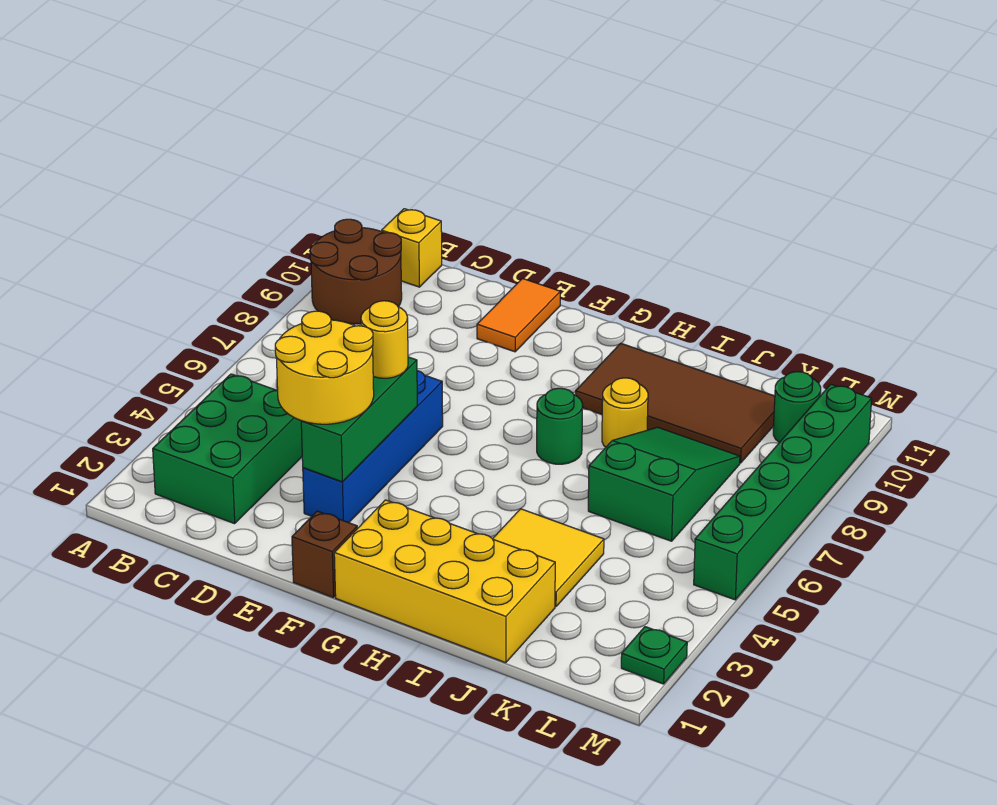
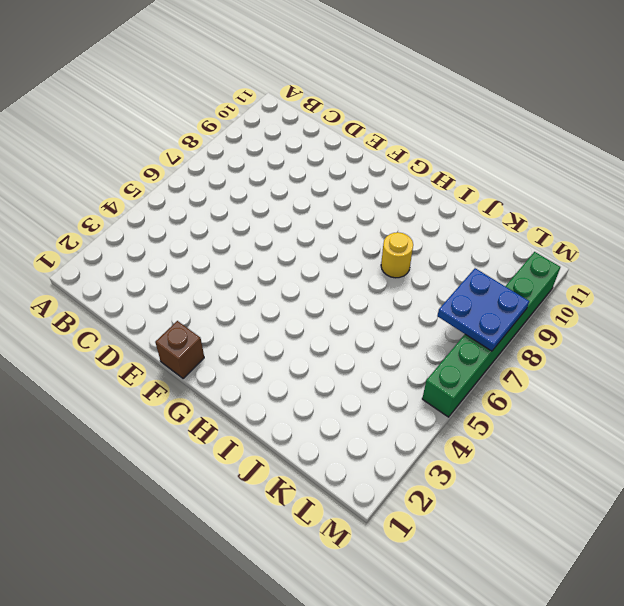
blue 2x2 plate [437,268,529,351] -> none
none -> brown 2x2 round brick [310,219,402,324]
none -> green 2x3 brick [153,374,302,524]
none -> yellow 1x1 brick [382,209,442,287]

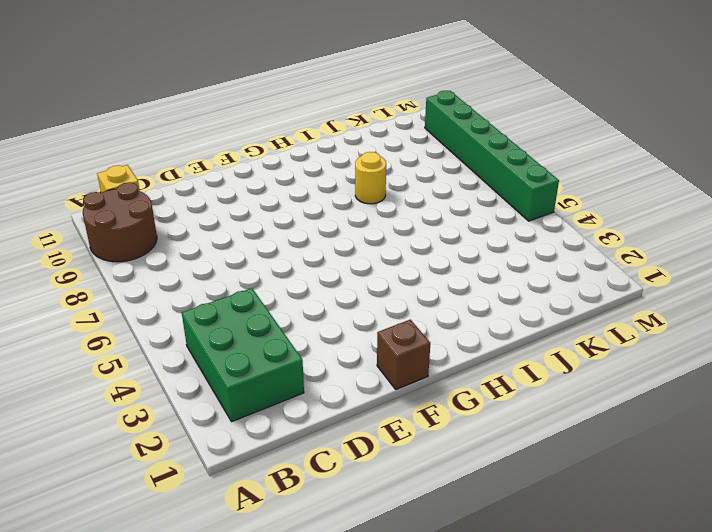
none -> blue 1x4 brick [303,371,443,523]
none -> orange 1x2 tile [477,279,560,352]
none -> yellow 2x4 brick [334,500,555,663]

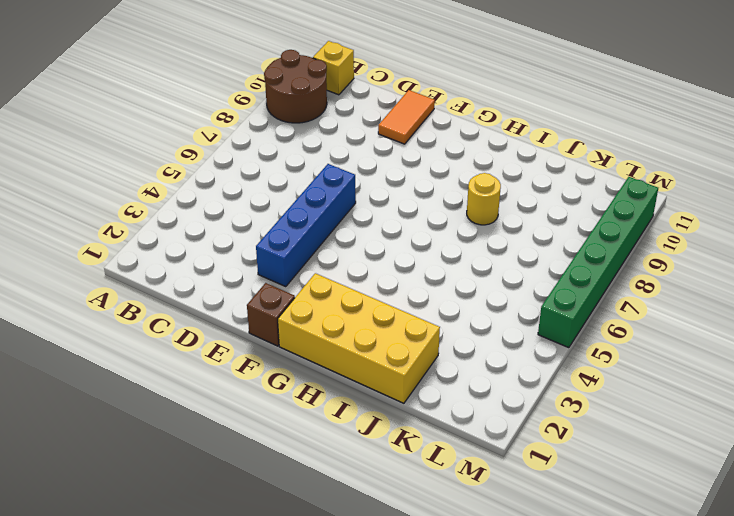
none -> green 2x3 brick [153,374,302,524]
none -> green 1x1 round brick [537,388,583,464]
none -> brown 2x4 tile [576,343,775,463]

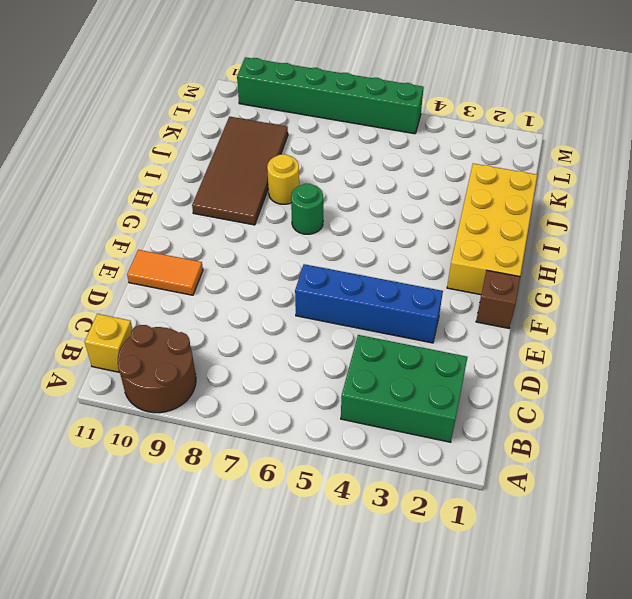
none -> yellow 2x2 tile [493,509,604,607]
none -> green 2x3 slope [588,427,740,541]
none -> green 1x1 round brick [773,372,821,443]

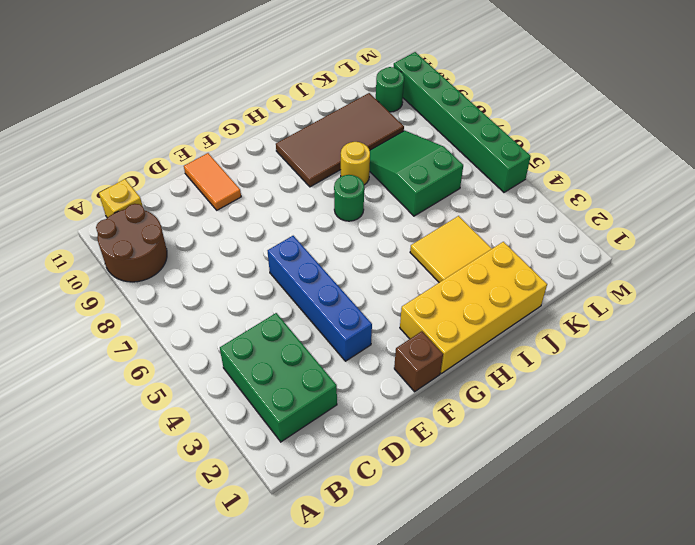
none -> green 1x1 plate [621,627,687,684]
none -> green 1x3 brick [301,357,417,482]
none -> yellow 2x2 round brick [275,311,374,424]

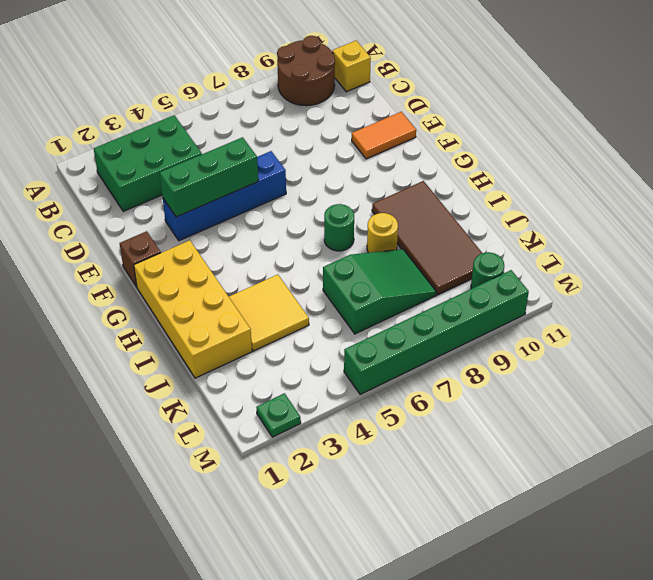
none -> yellow 2x2 round brick [275,311,374,424]
none -> yellow 1x1 round brick [361,301,408,378]

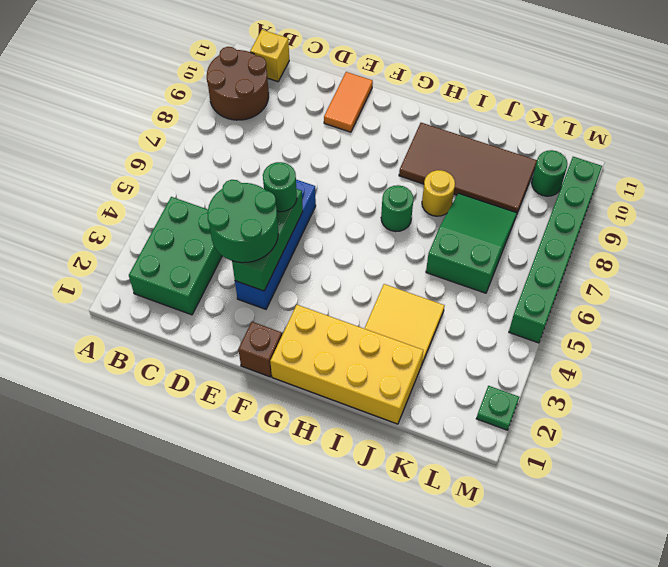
green 2x2 round brick [208,180,278,263] -> yellow 2x2 round brick [275,311,374,424]
green 1x1 round brick [263,162,297,212] -> yellow 1x1 round brick [361,301,408,378]

